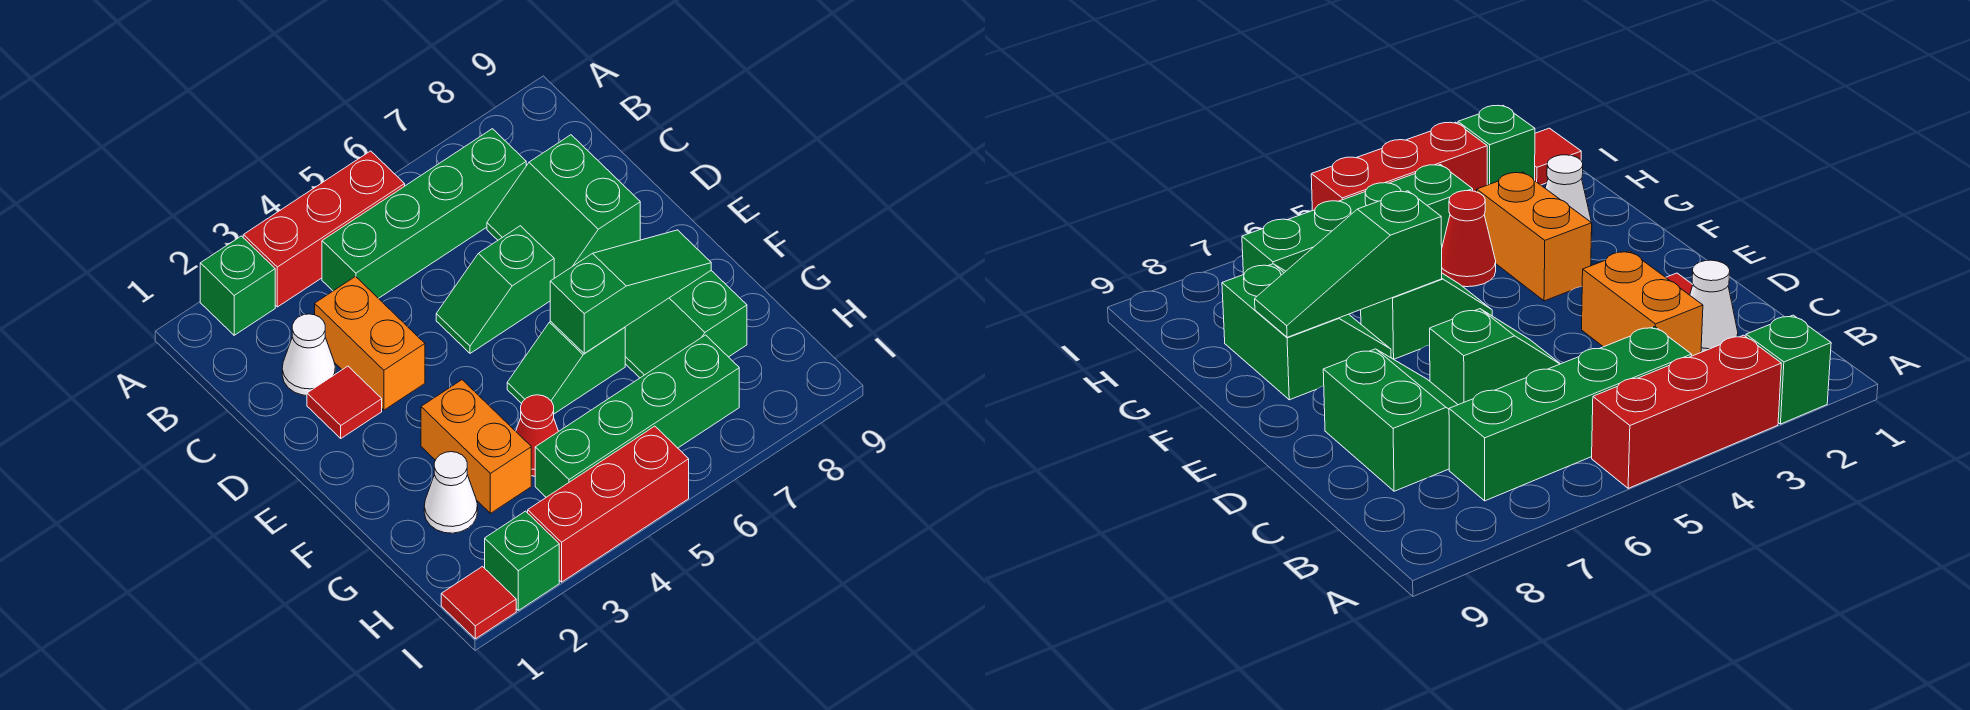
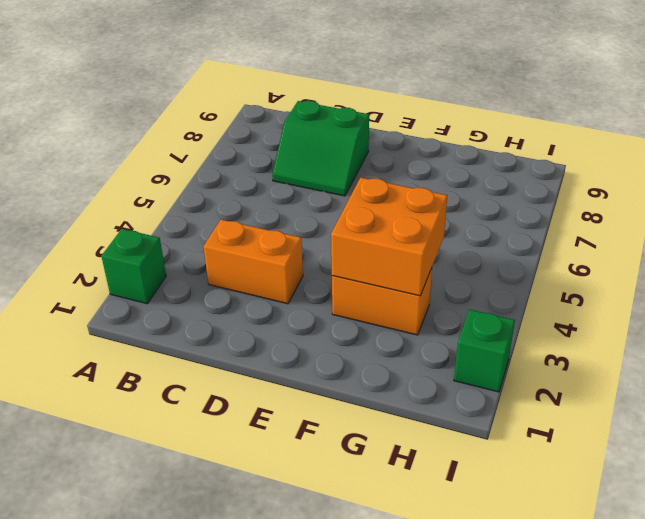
orange 2x2 brick [331,178,447,296] -> none
none -> red 1x3 brick [243,151,405,307]
none -> green 1x4 brick [322,129,526,298]
none -> white 1x1 cone [282,314,335,395]

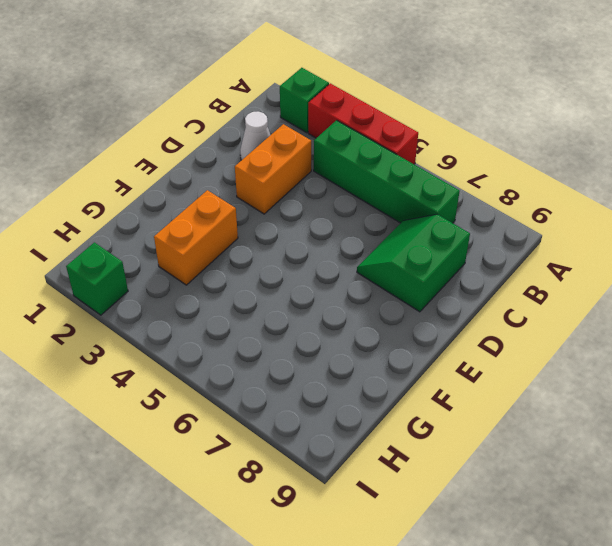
none -> red 1x1 tile [307,366,382,438]
none -> green 1x2 slope [436,226,554,353]
none -> green 1x2 slope [507,321,625,414]

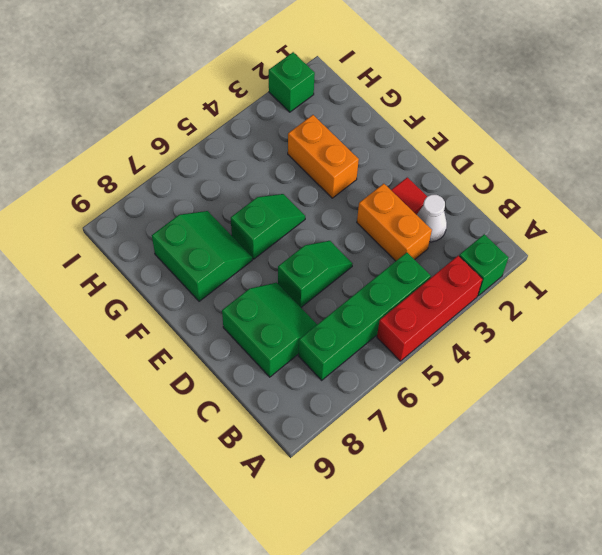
none -> white 1x1 cone [424,452,478,533]
none -> red 1x1 cone [516,395,559,476]
none -> green 1x4 brick [535,335,739,497]

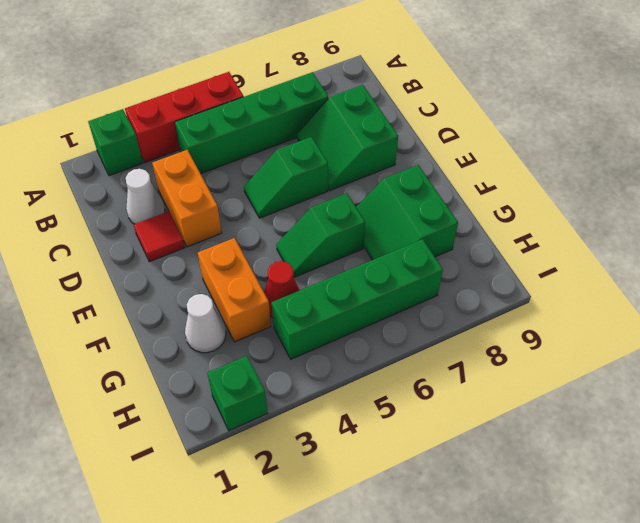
none -> red 1x1 tile [441,567,516,639]
none -> red 1x3 brick [528,426,689,582]
none -> green 1x3 slope [550,230,711,354]

